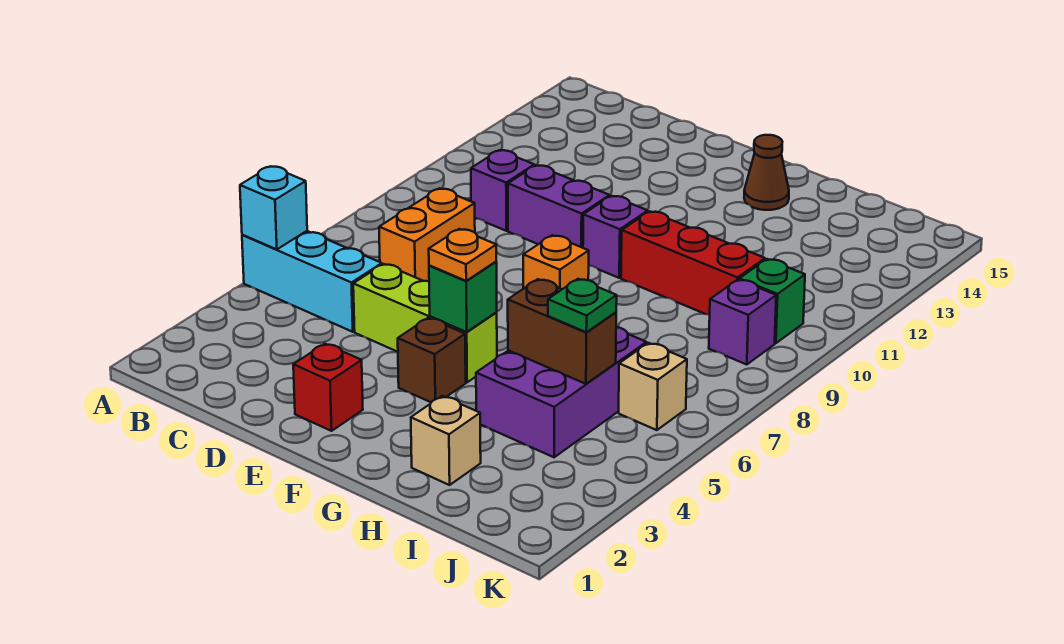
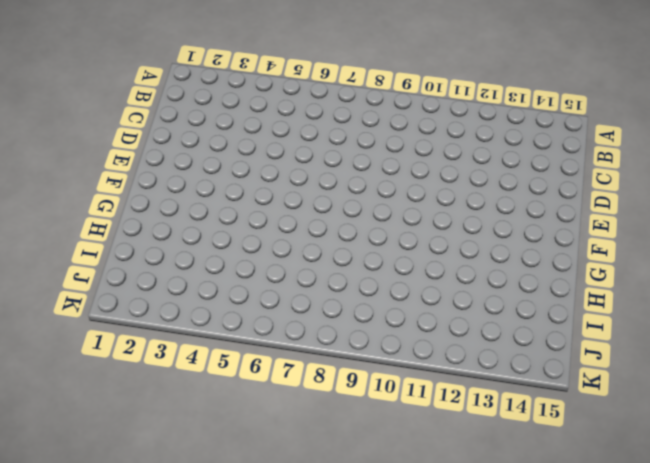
none -> cyan 1x3 brick [242,231,382,332]
none -> orange 1x2 brick [379,188,475,281]
none -> purple 1x1 brick [471,150,534,231]

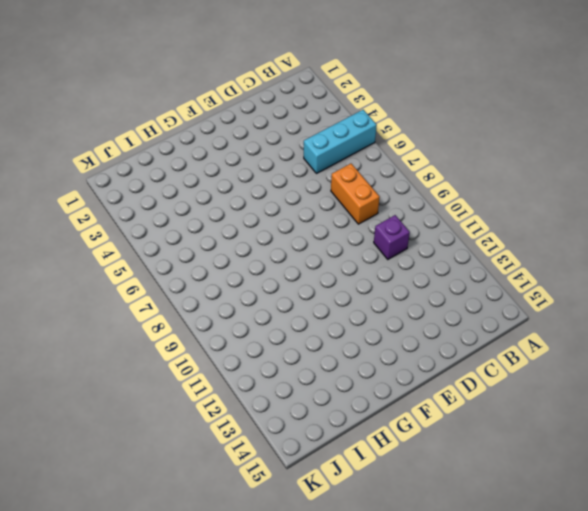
none -> lime 1x3 brick [353,264,497,382]
none -> purple 1x2 brick [508,165,610,248]
none -> red 1x1 brick [293,344,363,431]

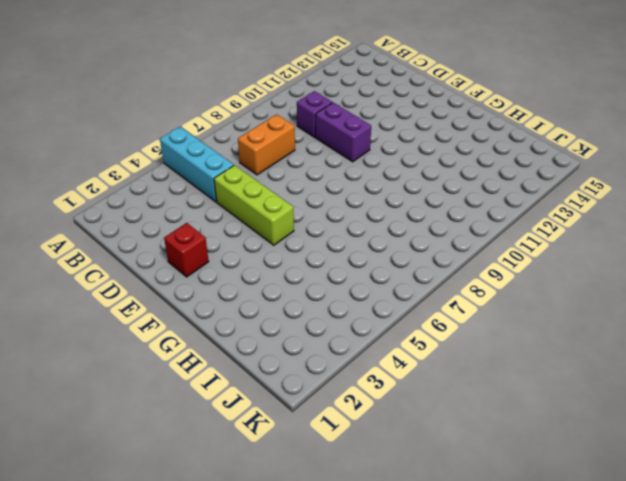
none -> brown 1x1 brick [398,318,466,402]
none -> orange 1x1 brick [523,235,589,289]
none -> purple 1x1 brick [583,196,648,278]

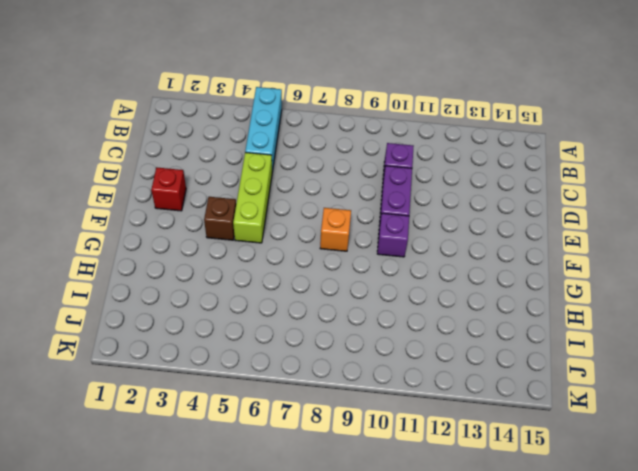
none -> orange 1x2 brick [379,188,475,281]
none -> red 1x3 brick [621,211,765,315]
none -> brown 1x1 cone [744,135,789,210]

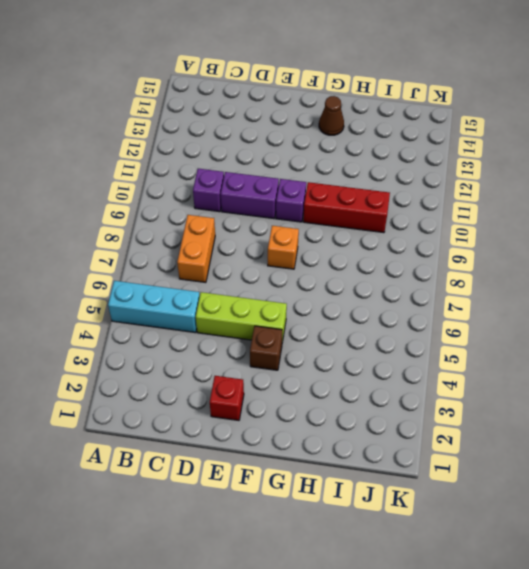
none -> tan 1x1 brick [411,396,481,485]
none -> purple 2x3 brick [476,327,647,457]
none -> tan 1x1 brick [619,343,687,430]

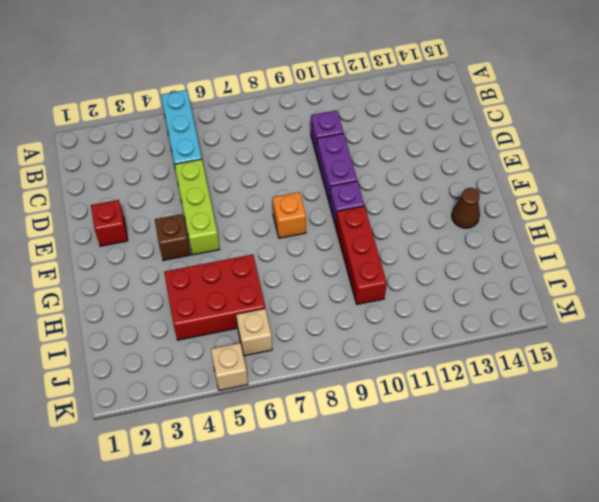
red 2x3 brick [164,254,265,340] -> purple 2x3 brick [476,327,647,457]
tan 1x1 brick [211,343,248,390] -> tan 1x1 brick moved to [411,396,481,485]
none -> orange 1x2 brick [379,188,475,281]
none -> purple 1x1 brick [709,280,776,365]
none -> green 1x1 brick [739,259,805,343]

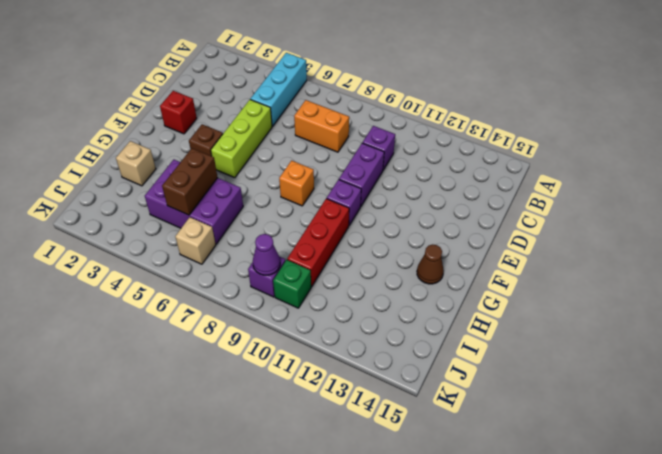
purple 1x1 cone [253,234,280,275] -> none
none -> cyan 1x1 brick [240,166,307,249]
none -> green 1x1 brick [429,262,497,332]
none -> orange 1x1 plate [429,229,496,281]

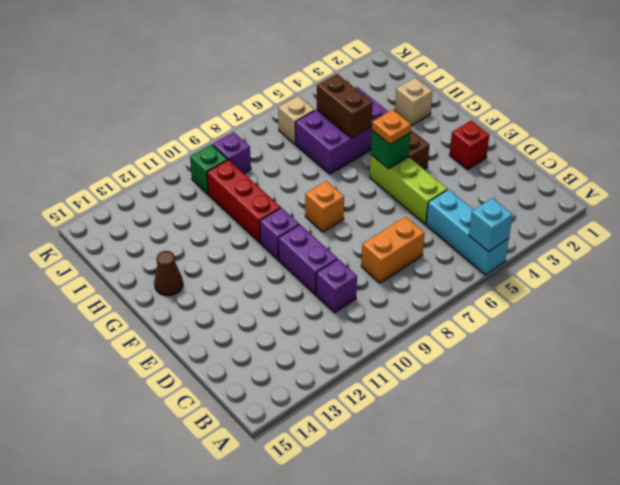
none -> green 1x1 plate [548,279,617,332]

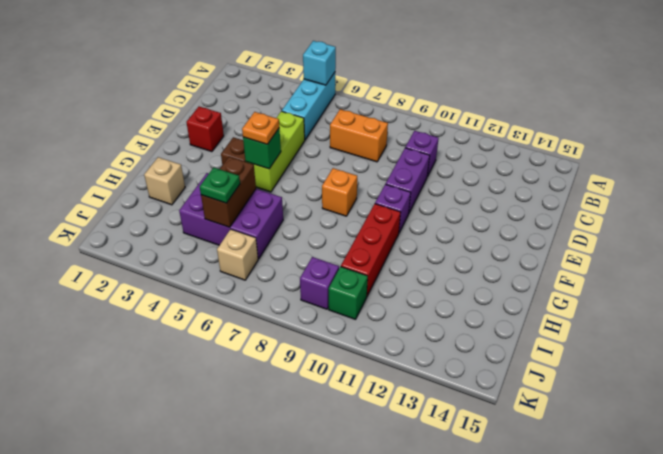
none -> brown 1x1 cone [744,135,789,210]

